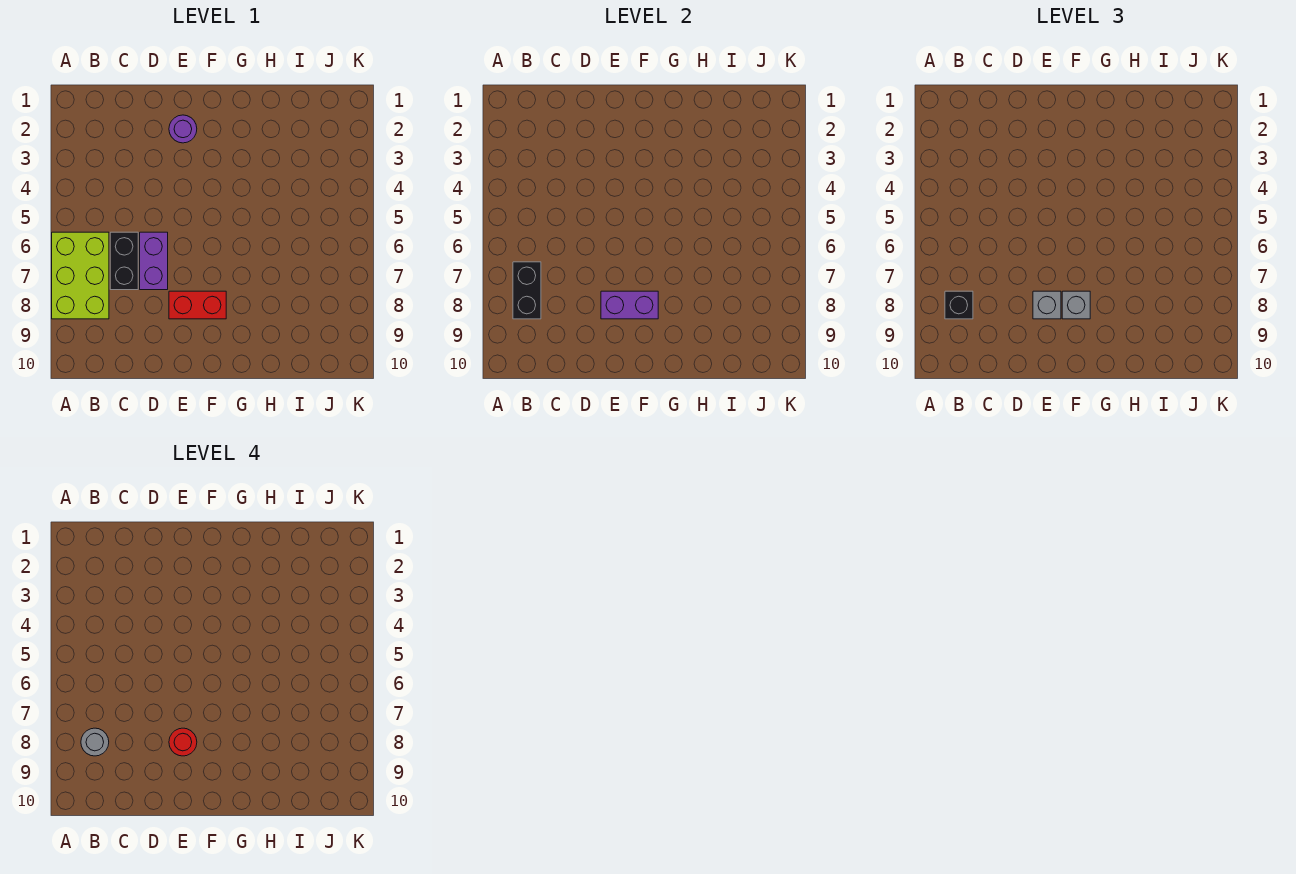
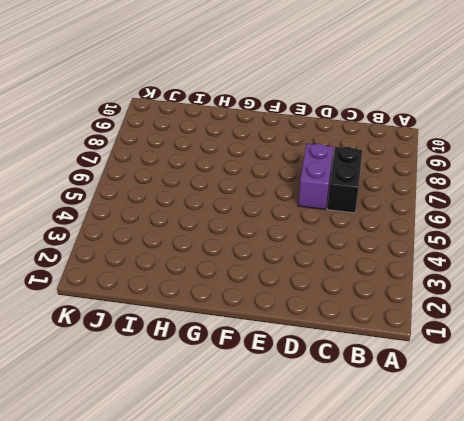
none -> lime 2x3 brick [52,232,109,319]
none -> purple 1x1 round brick [169,115,197,143]
none -> red 1x2 brick [169,291,226,319]

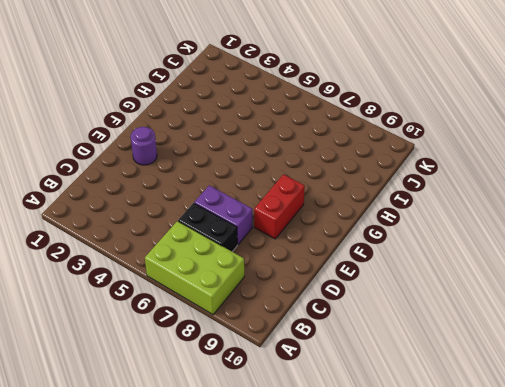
none -> black 1x2 brick [513,262,541,319]
none -> purple 1x2 brick [601,291,658,319]
none -> black 1x1 brick [945,291,973,319]

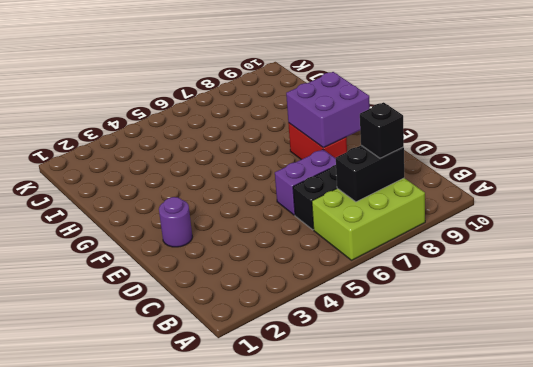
purple 2x2 brick [286,72,370,148] -> purple 1x2 brick [601,291,658,319]
none -> grey 1x1 brick [1033,291,1061,319]
none -> grey 1x1 brick [1062,291,1090,319]
none -> grey 1x1 round brick [81,728,109,756]

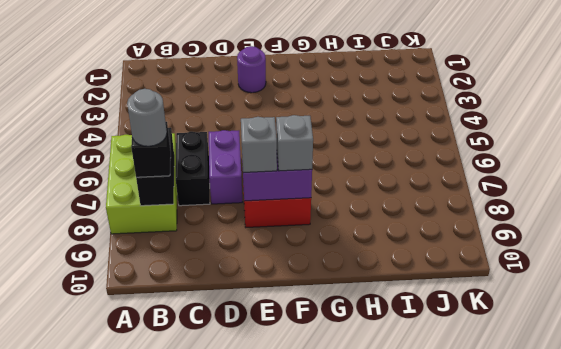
none -> red 1x1 round brick [169,728,197,756]

